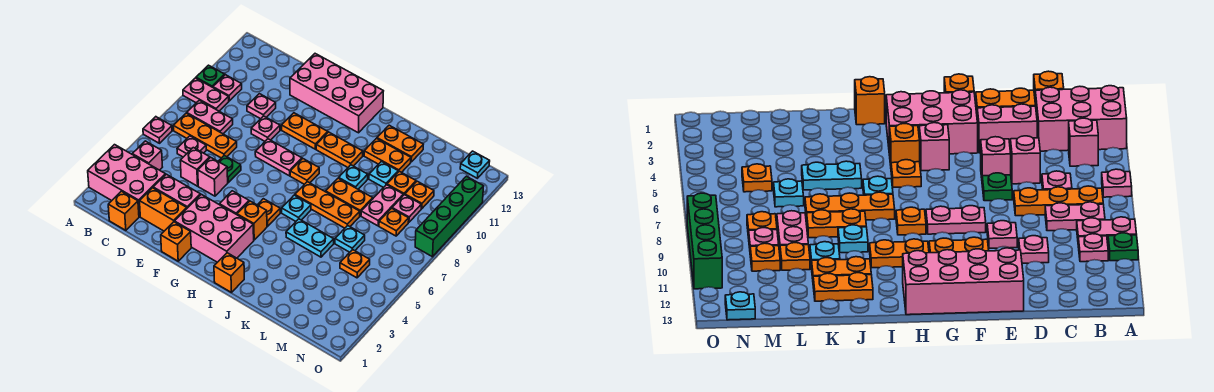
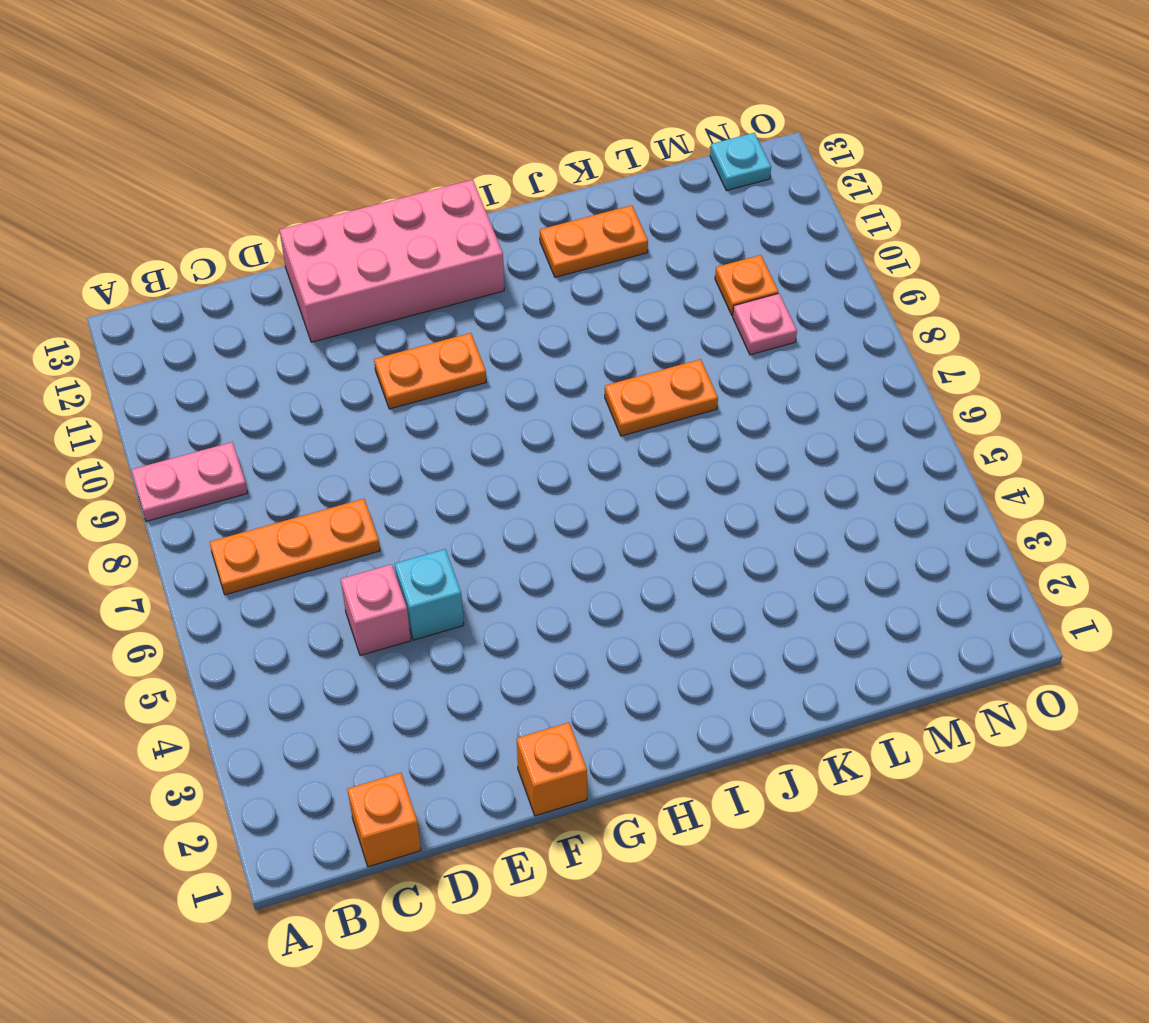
cyan 1x1 brick [395,549,464,640] -> pink 1x1 brick [198,157,228,196]
none -> pink 2x3 brick [88,145,165,217]
none -> pink 1x1 plate [143,117,172,143]
none -> green 1x1 plate [196,65,225,87]
none -> pink 1x1 brick [132,141,162,170]

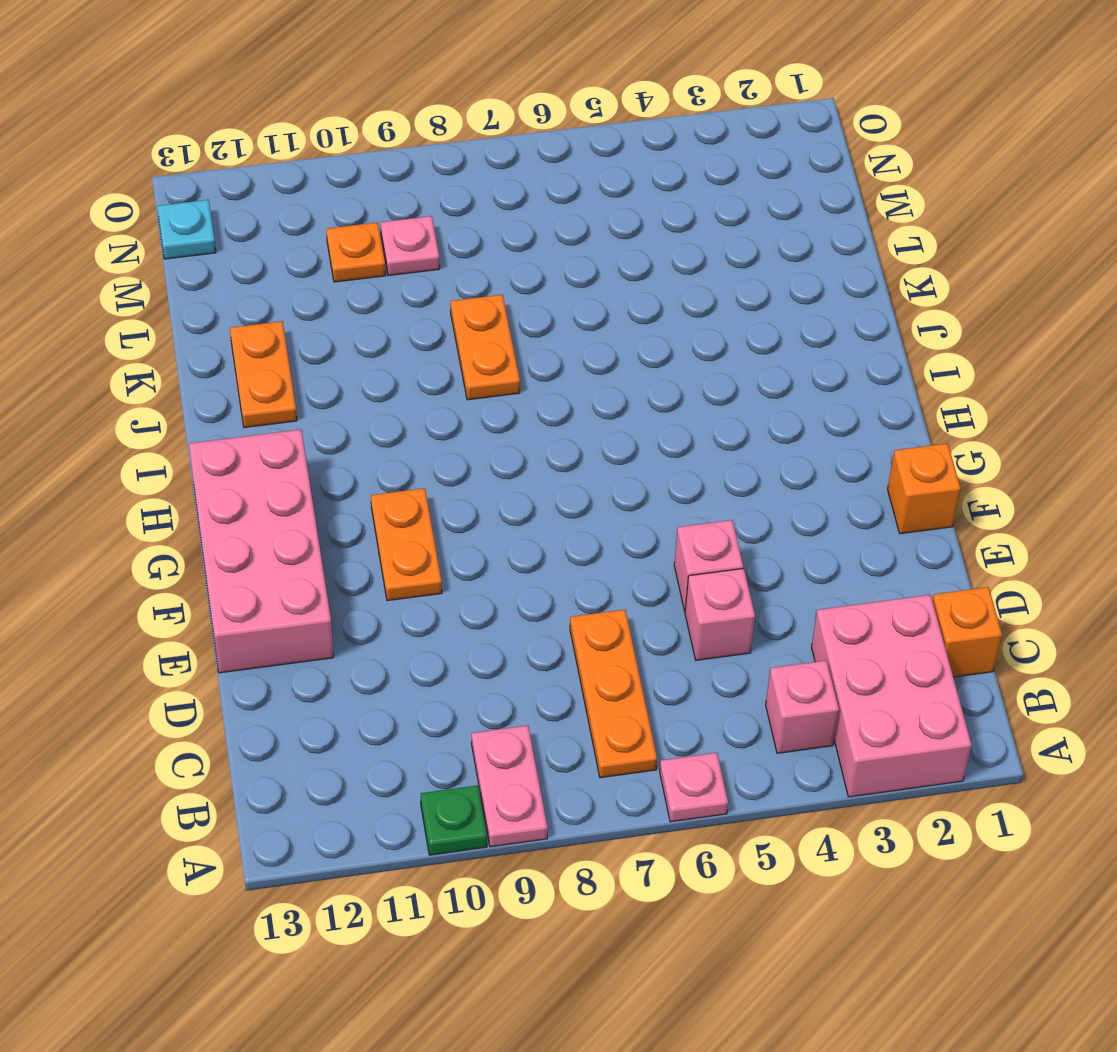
none -> pink 1x2 plate [187,100,233,134]
none -> pink 1x1 plate [213,75,242,101]
none -> pink 1x1 plate [177,136,206,157]
none -> orange 1x2 brick [140,188,187,231]

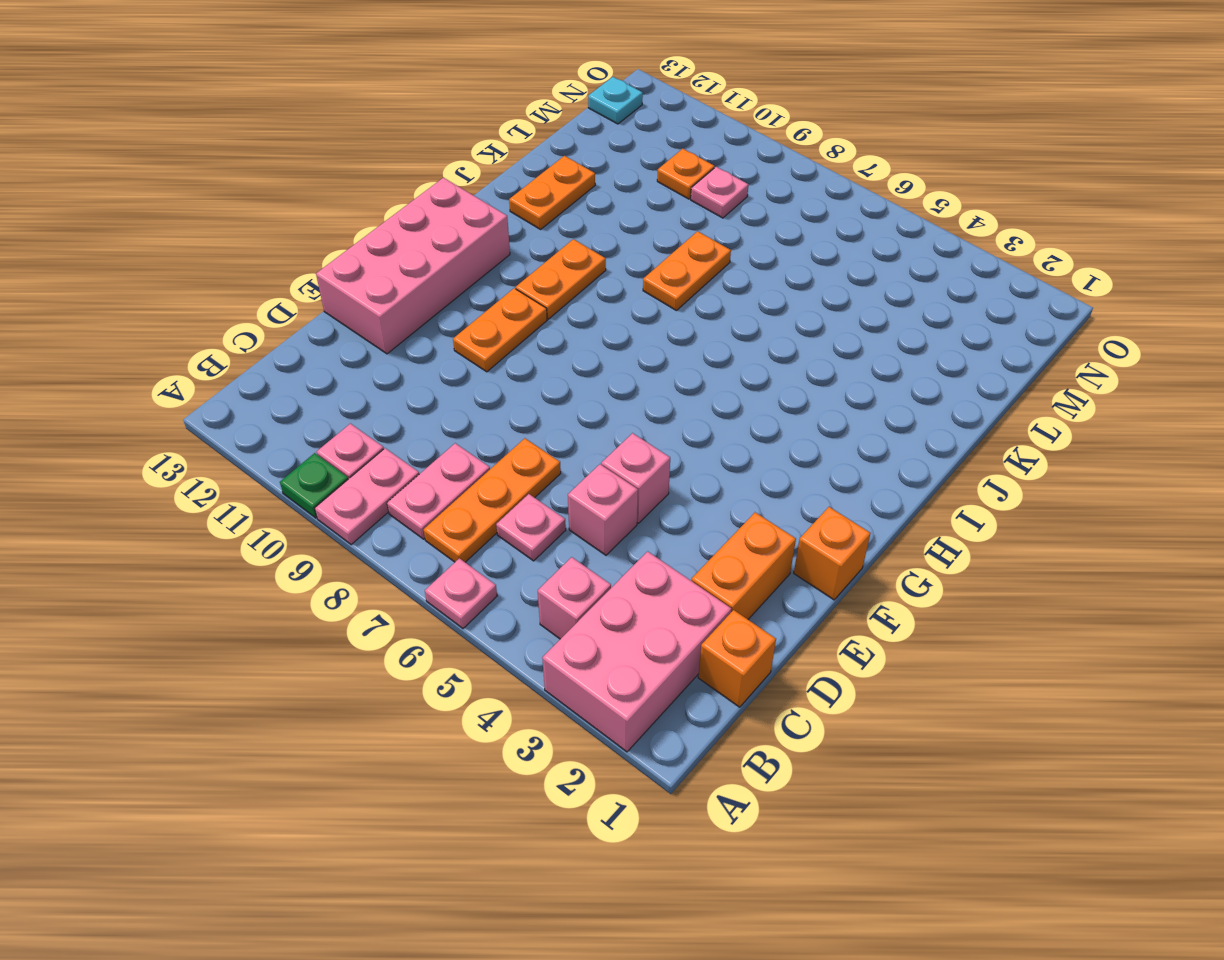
none -> pink 1x2 brick [153,174,200,208]
none -> pink 1x1 plate [247,94,276,119]
none -> green 1x1 plate [218,155,241,183]
none -> pink 1x1 plate [251,116,280,141]

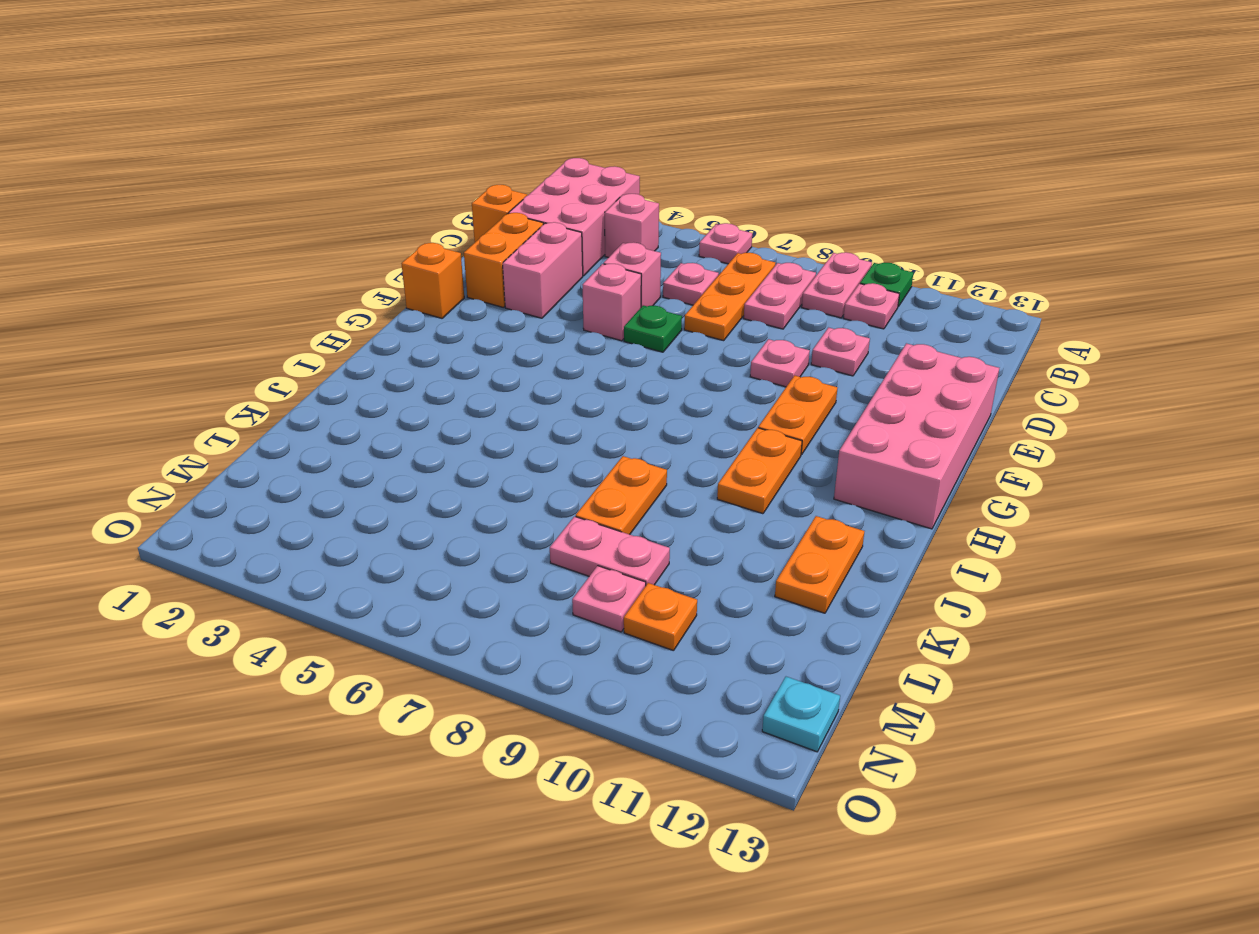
none -> pink 2x3 brick [175,194,254,262]
none -> pink 1x2 plate [255,139,302,176]
none -> pink 1x1 brick [219,191,249,215]
none -> orange 1x1 brick [237,201,267,240]

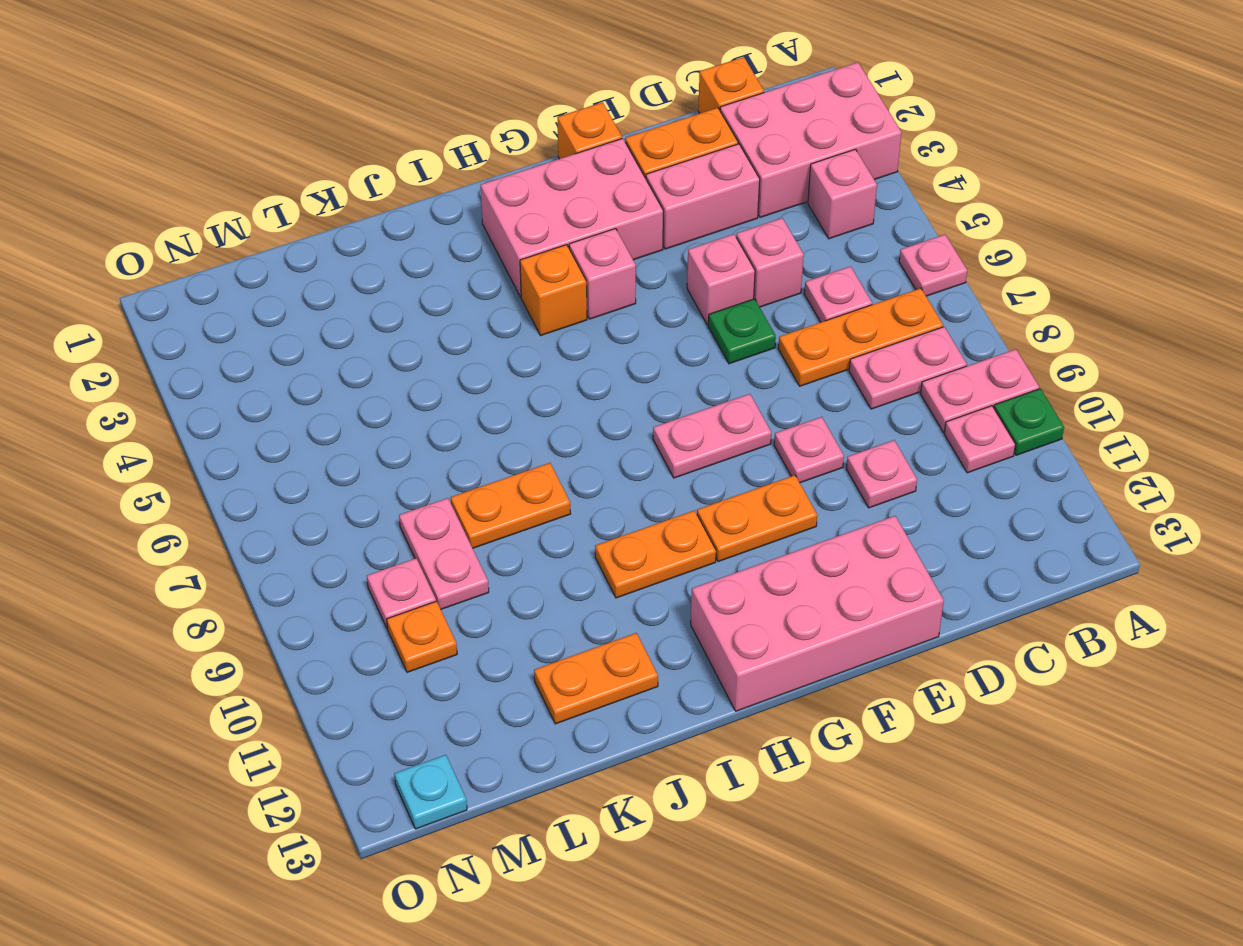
none -> orange 1x1 plate [258,199,280,226]
none -> orange 1x1 plate [290,159,319,184]
none -> orange 1x1 brick [214,253,244,292]
none -> cyan 1x1 plate [282,195,311,221]

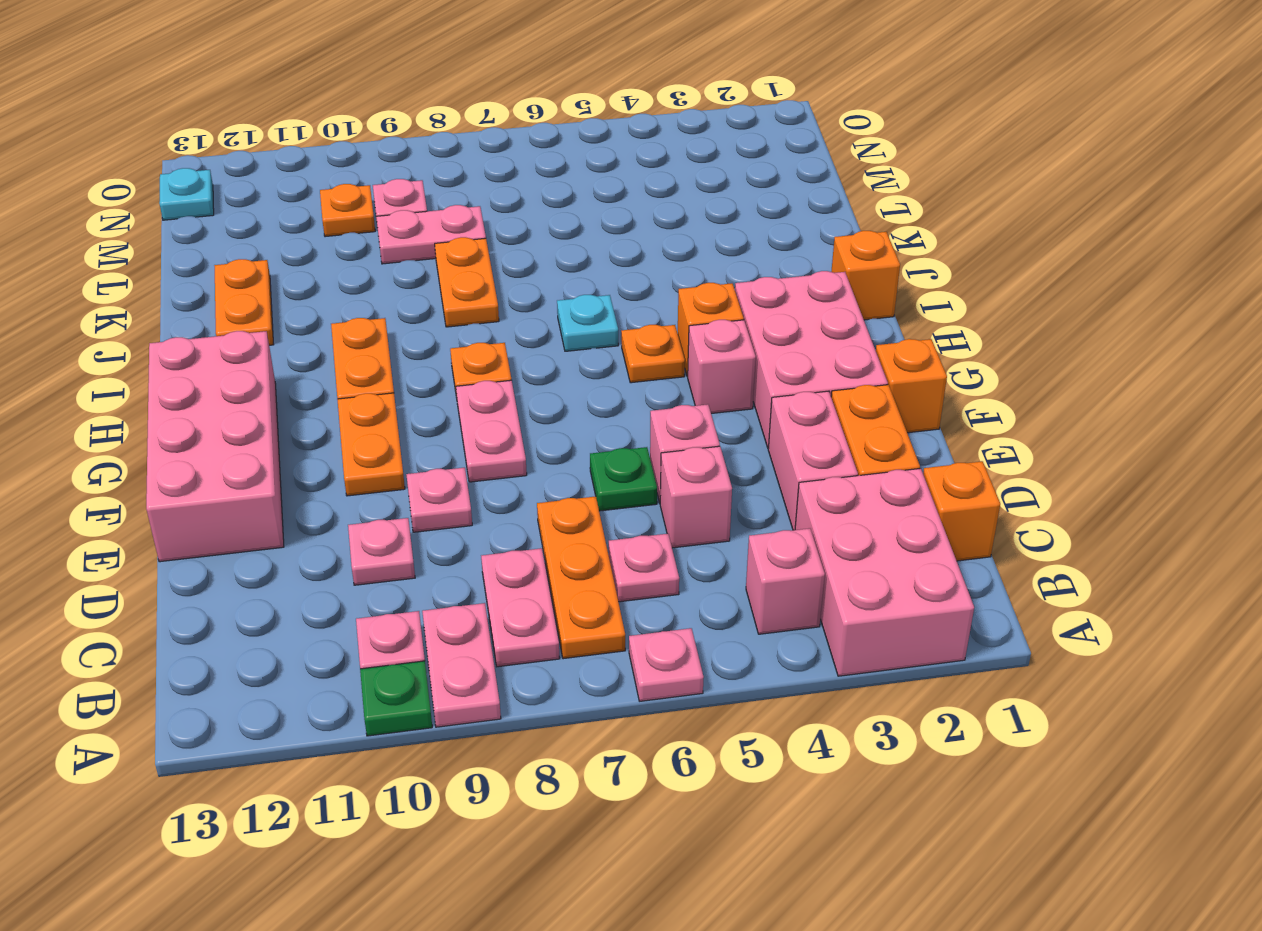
none -> orange 1x3 plate [295,182,360,228]
none -> cyan 1x2 plate [286,219,334,257]
none -> cyan 1x1 plate [339,165,368,189]
none -> orange 1x2 plate [364,138,411,172]

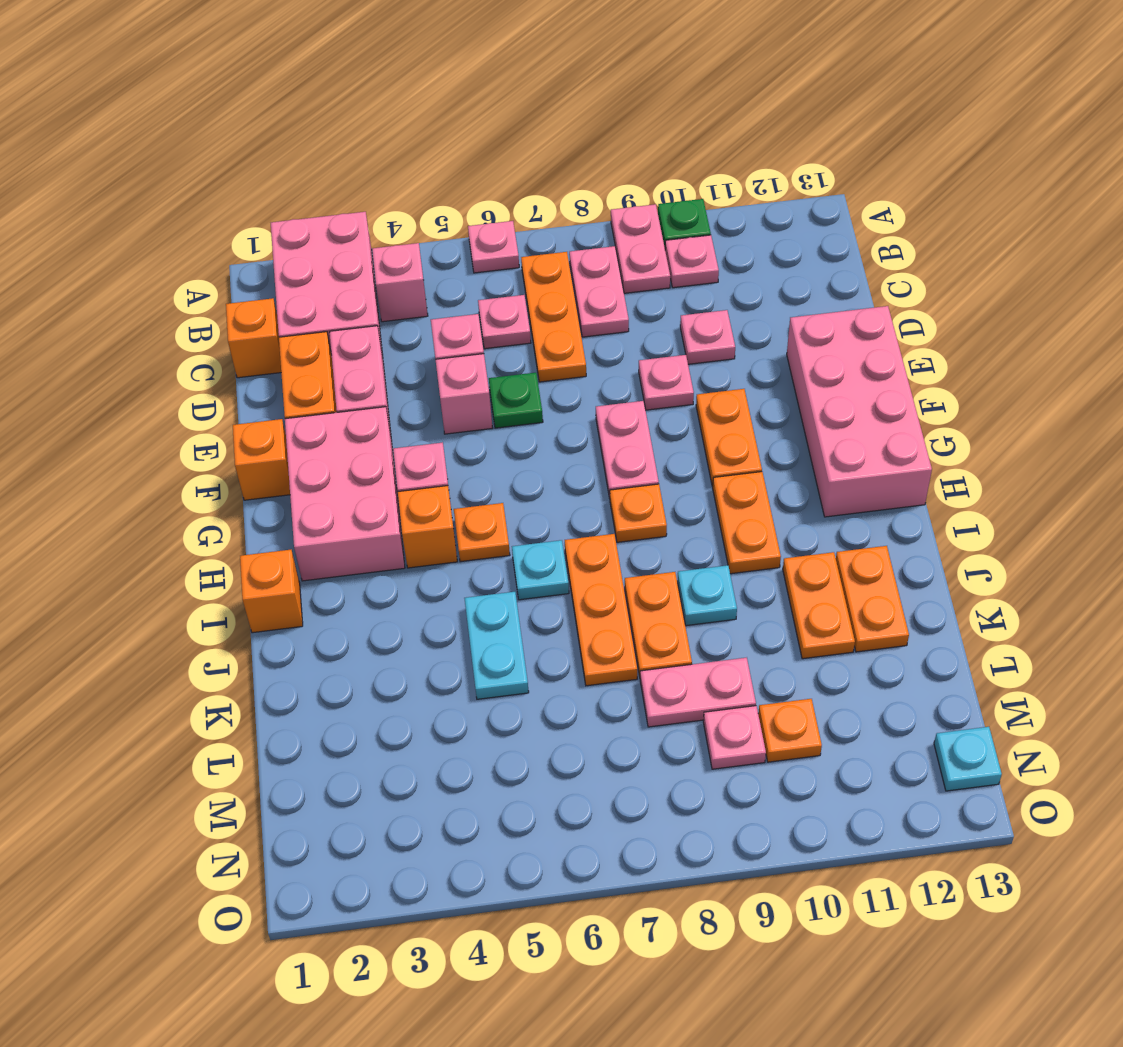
none -> cyan 1x1 plate [369,161,398,188]
none -> cyan 1x1 plate [335,226,365,252]
none -> orange 1x1 plate [387,171,416,195]
none -> orange 1x1 plate [340,250,370,278]

